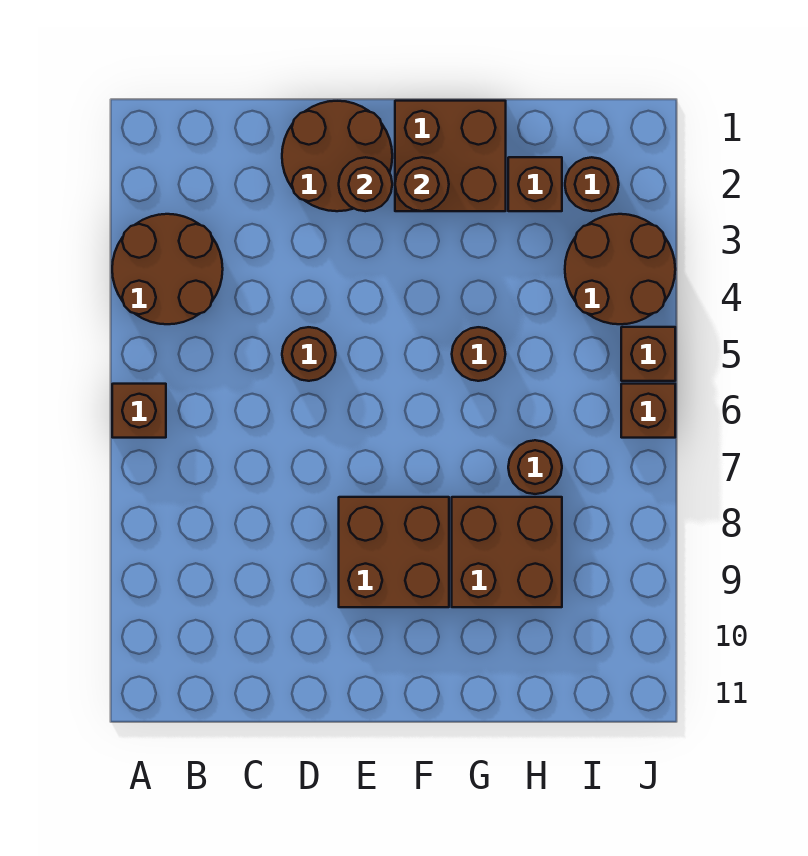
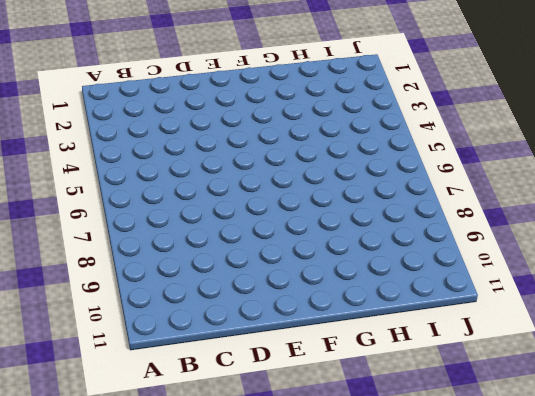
none -> brown 2x2 round brick [112,214,223,324]
none -> brown 1x1 brick [112,384,166,438]
none -> brown 2x2 round brick [282,101,392,211]

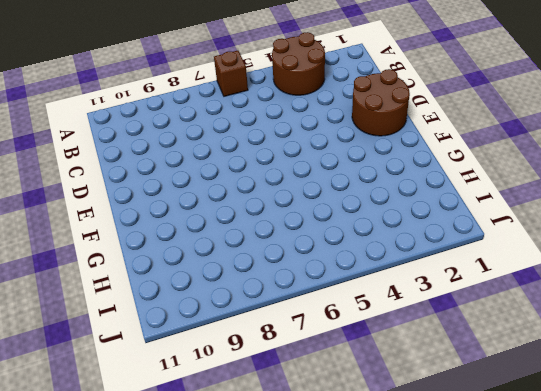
none -> brown 1x1 round brick [282,327,336,381]
none -> brown 2x2 brick [339,497,449,607]
none -> brown 2x2 brick [395,101,506,211]

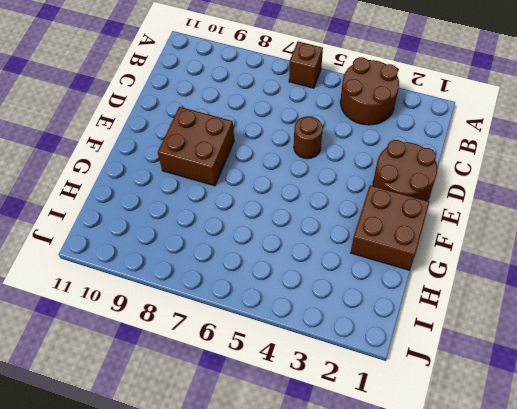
none -> brown 1x1 round brick [452,327,505,381]
none -> brown 2x2 brick [452,497,562,607]
none -> brown 1x1 brick [508,157,562,211]

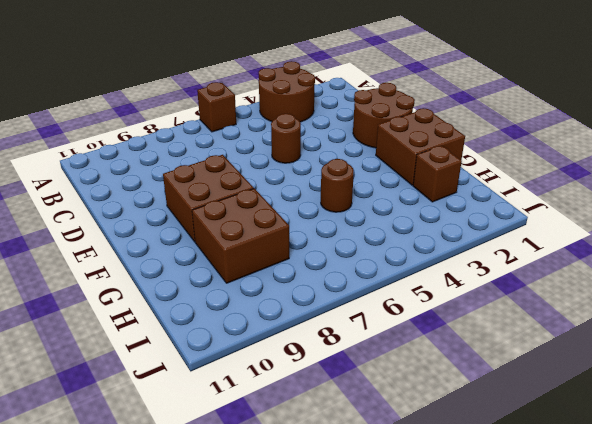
none -> brown 1x1 round brick [508,440,562,494]
none -> brown 1x1 round brick [565,157,619,211]
none -> brown 2x2 round brick [565,214,675,324]

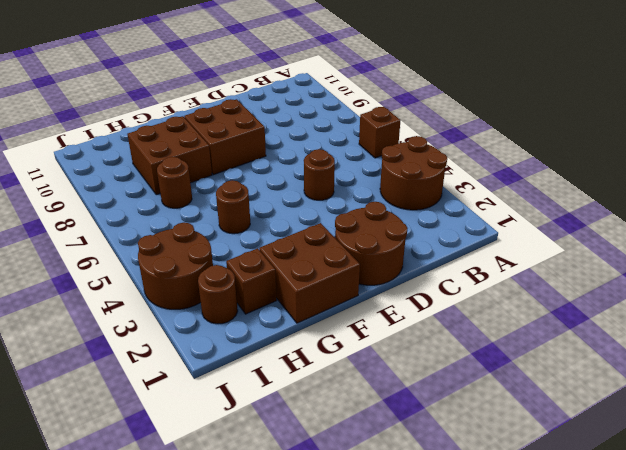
none -> brown 1x1 brick [621,327,675,381]
none -> brown 1x1 brick [621,384,675,438]
none -> brown 1x1 round brick [339,157,392,211]

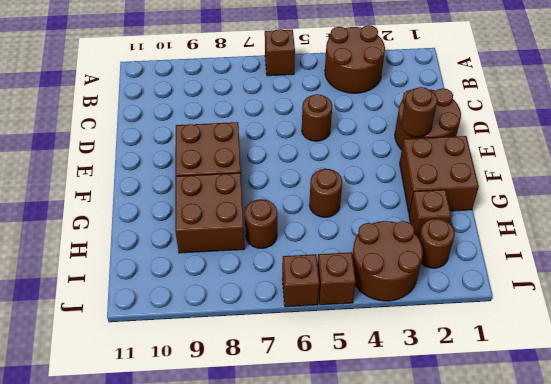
none -> brown 1x1 round brick [395,157,449,211]

